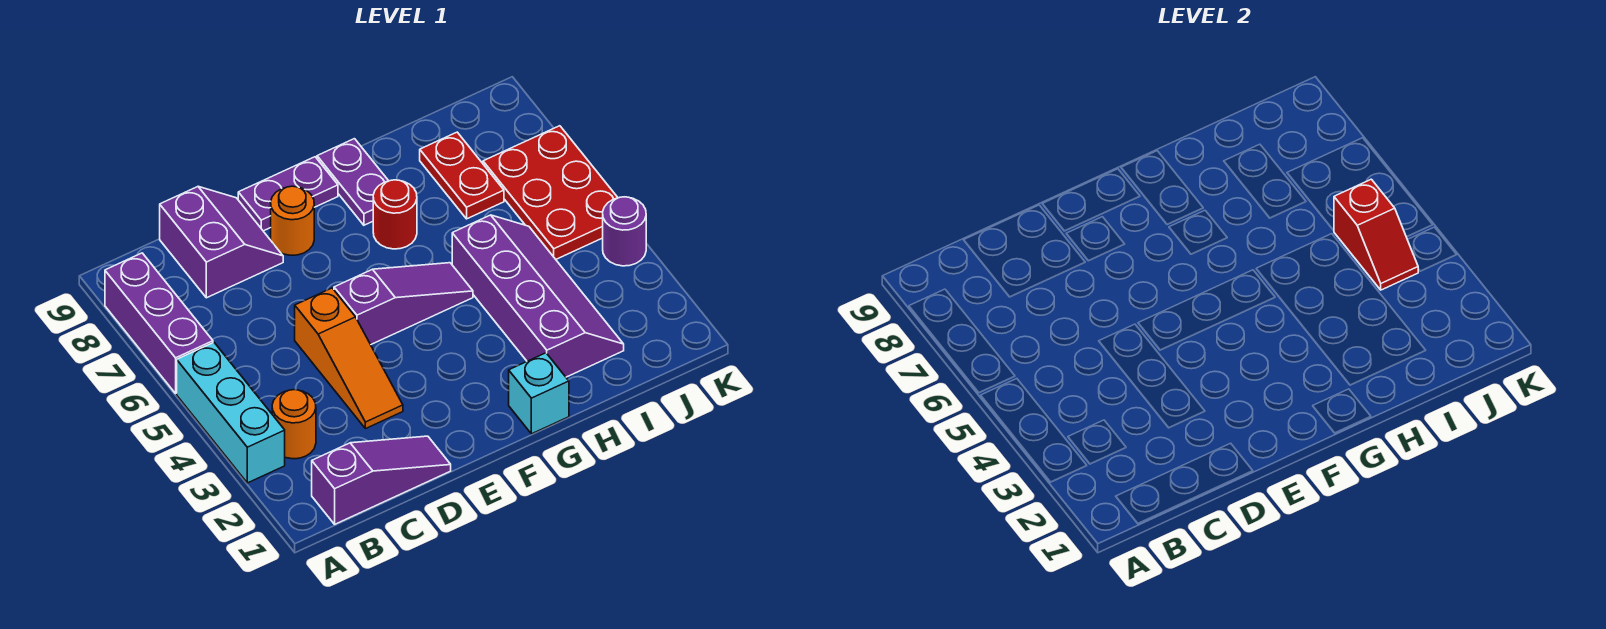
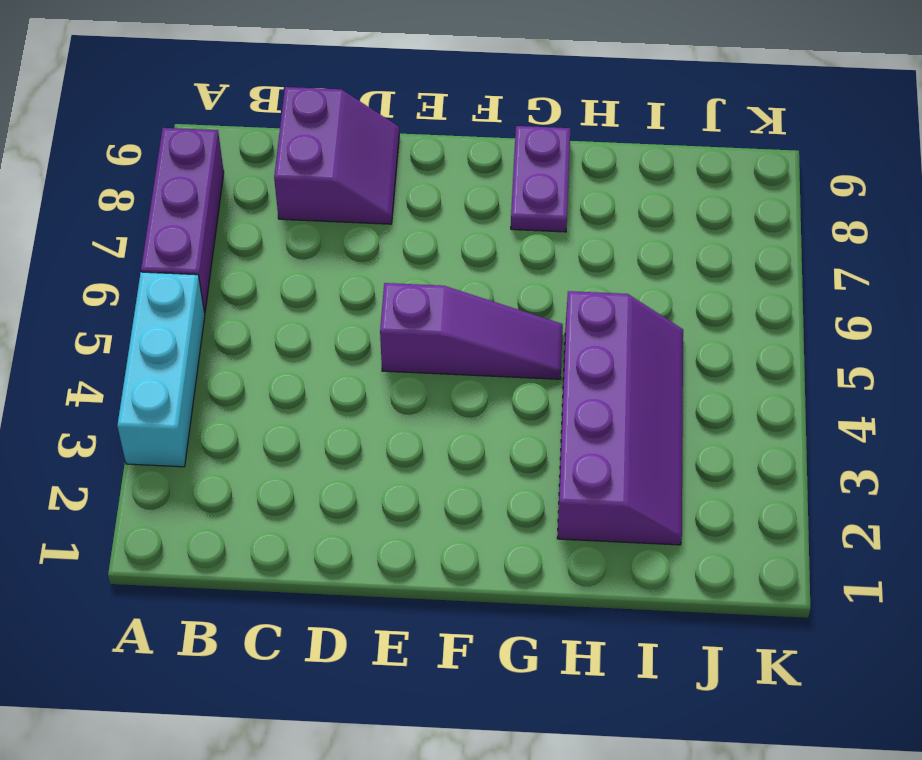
none -> purple 1x3 slope [312,436,451,524]
none -> orange 1x1 round brick [272,390,316,459]
none -> orange 1x3 slope [295,288,403,429]

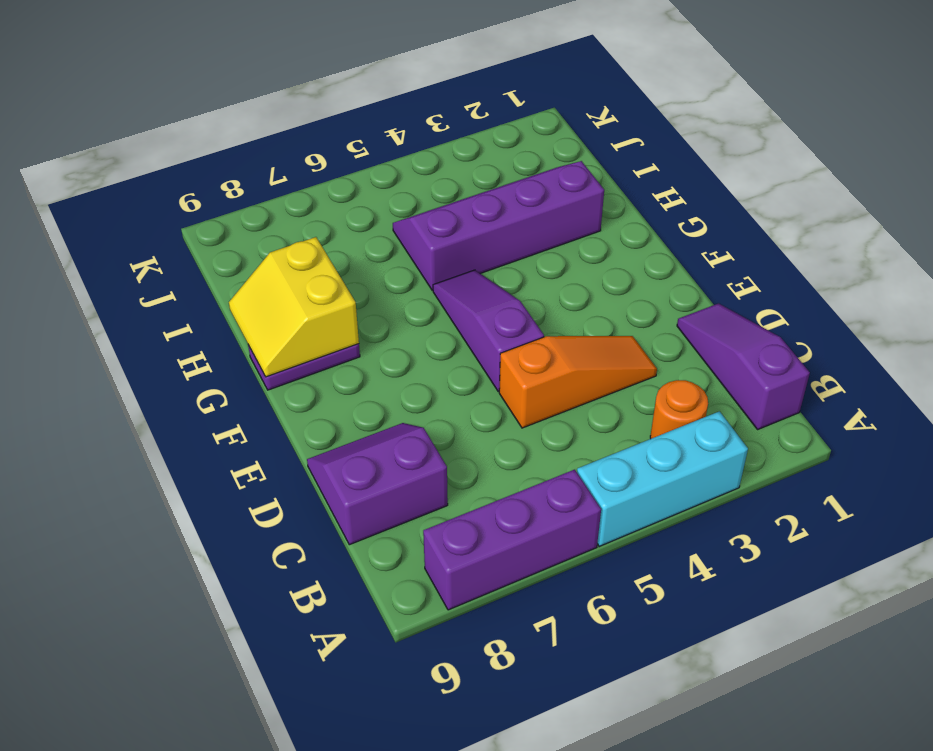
yellow 2x2 slope [229,237,359,377] -> none
none -> orange 1x1 round brick [271,186,314,255]
none -> purple 1x2 plate [238,157,338,231]
none -> cyan 1x1 brick [509,353,569,434]

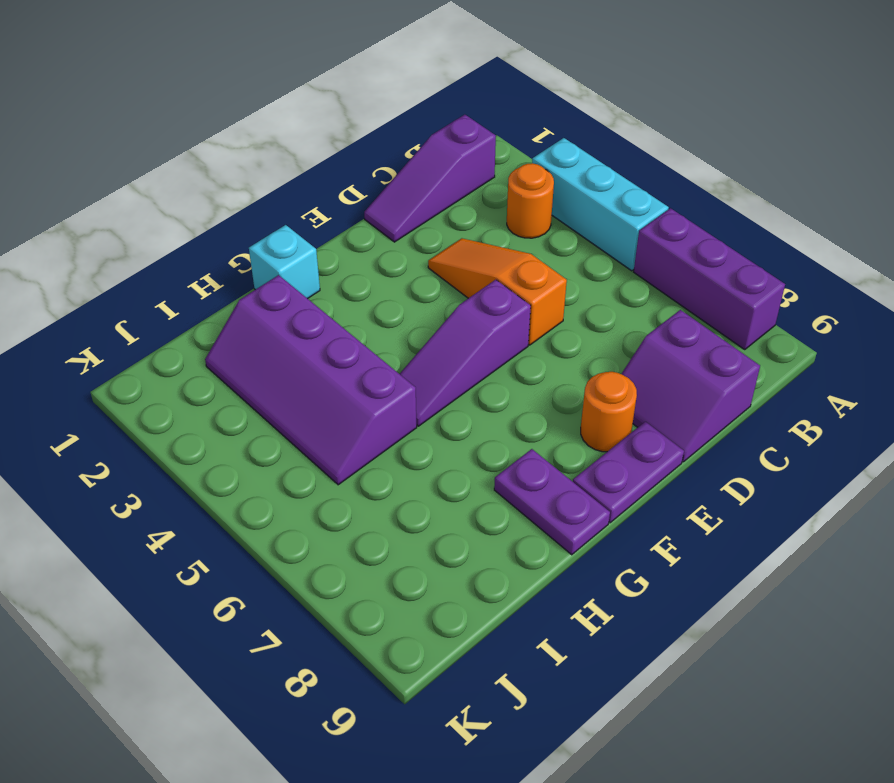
none -> red 1x1 round brick [373,180,417,249]
none -> red 1x2 plate [420,132,504,219]
none -> red 2x3 plate [483,126,618,259]

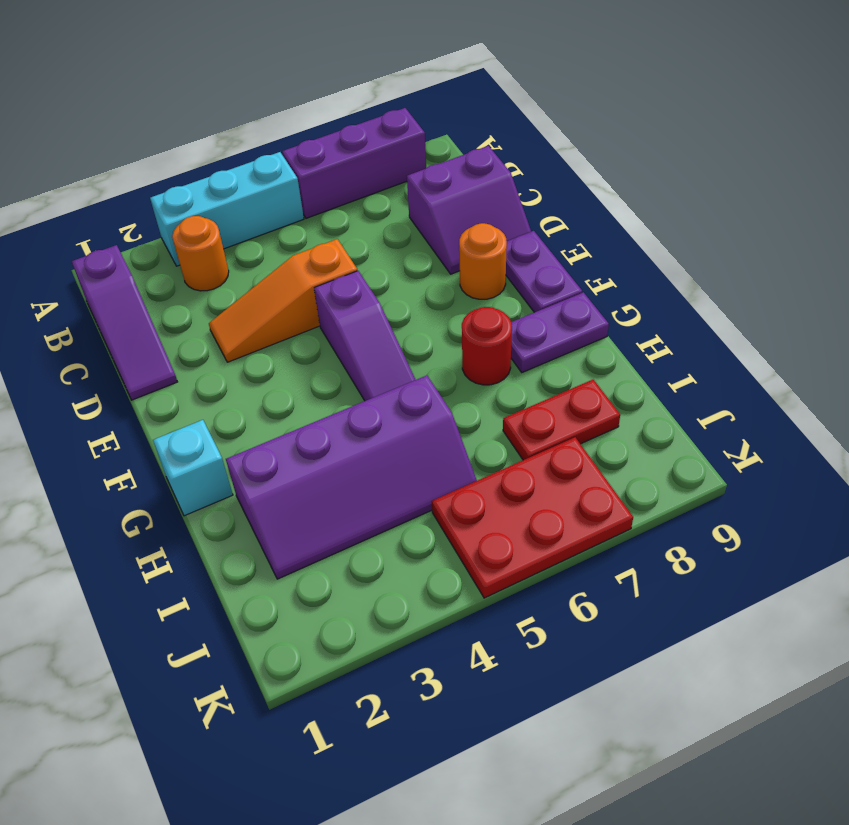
none -> purple 1x1 round brick [603,197,646,266]
none -> red 1x2 slope [1334,179,1418,290]

